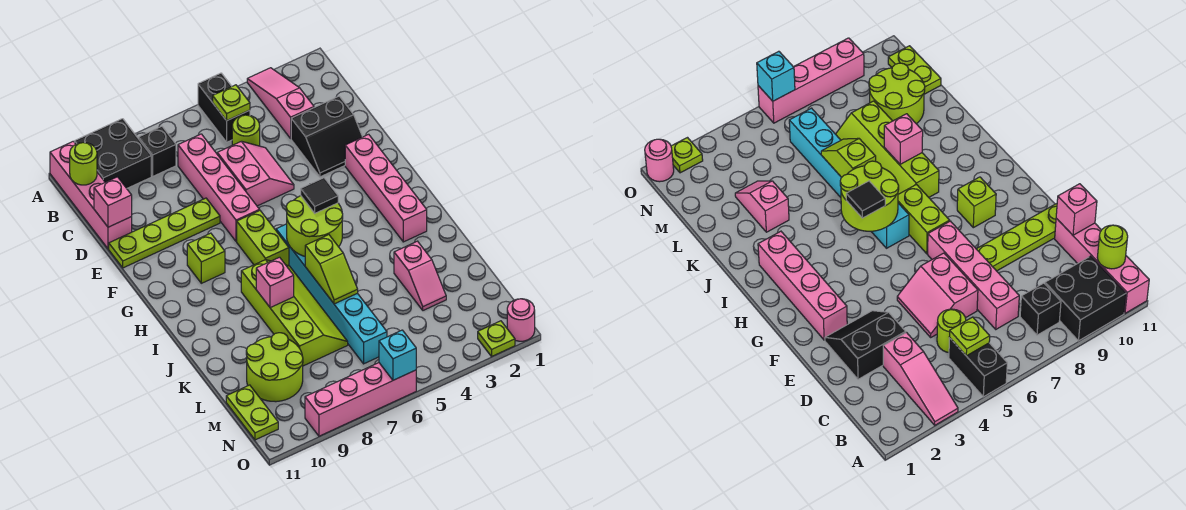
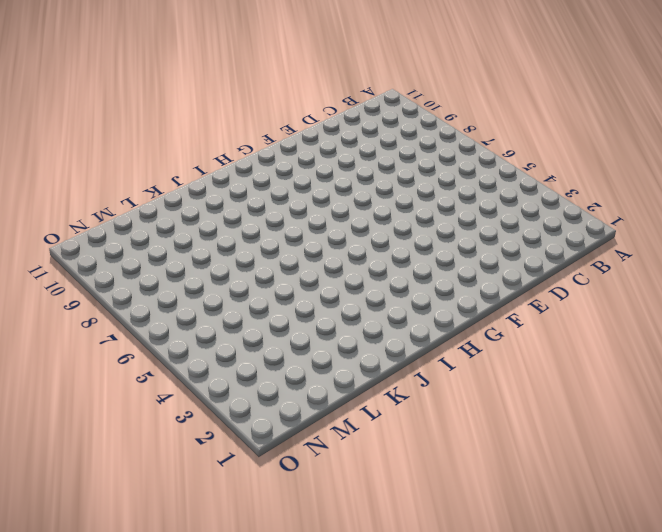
none -> pink 1x3 slope [247,68,314,138]
none -> black 1x2 brick [198,73,250,142]
none -> black 2x2 brick [75,119,151,188]

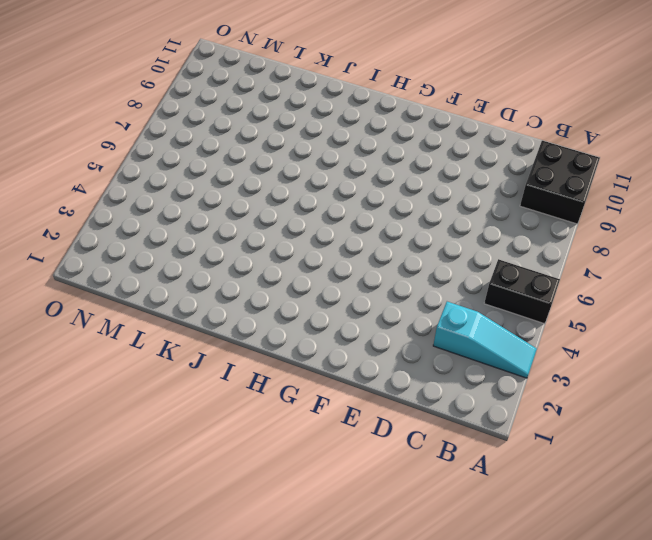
cyan 1x3 slope [433,302,537,378] -> pink 1x3 slope [247,68,314,138]
none -> pink 1x4 brick [50,141,132,249]
none -> black 1x1 brick [139,126,176,176]
none -> lime 1x1 round brick [232,115,260,146]

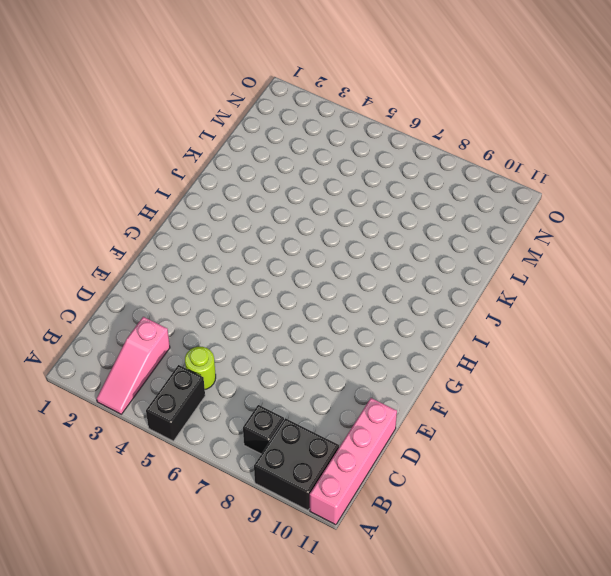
none -> pink 1x4 brick [178,134,260,242]
none -> black 2x2 slope [291,96,362,177]
none -> pink 2x2 slope [217,141,294,206]

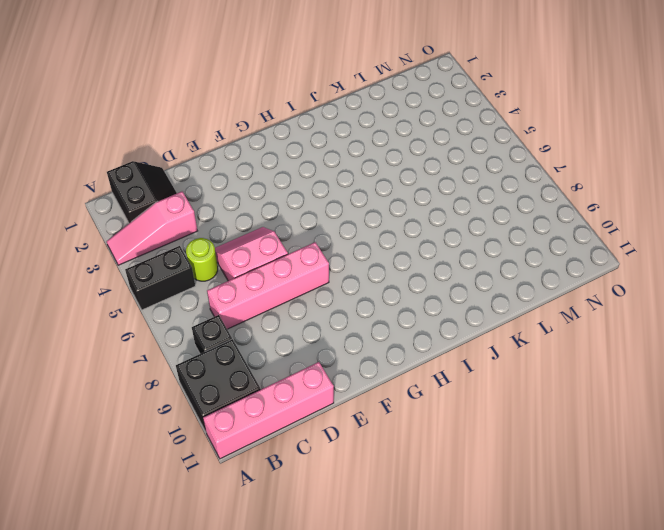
black 2x2 slope [107,161,177,223] -> black 2x2 slope moved to [291,96,362,177]
none -> lime 1x4 plate [109,198,220,268]
none -> pink 1x4 brick [345,134,427,242]
none -> lime 1x2 brick [237,211,289,266]

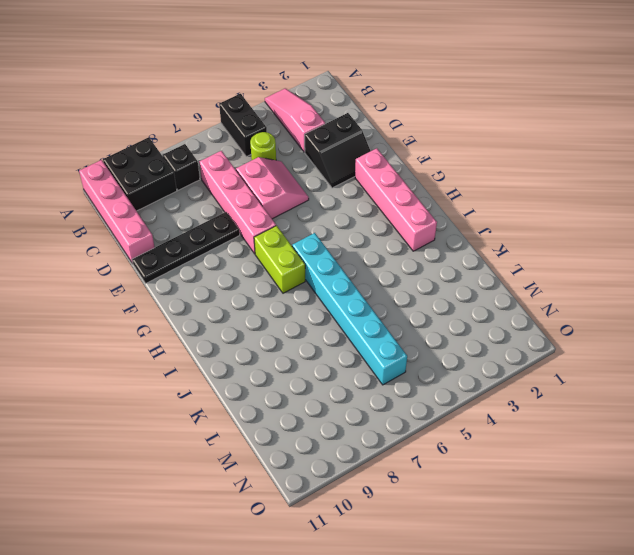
black 1x4 plate [132,212,240,283] -> lime 1x4 plate [109,198,220,268]
none -> lime 1x1 brick [187,233,225,283]
none -> lime 2x4 slope [241,260,348,366]
none -> pink 1x2 slope [394,241,446,310]

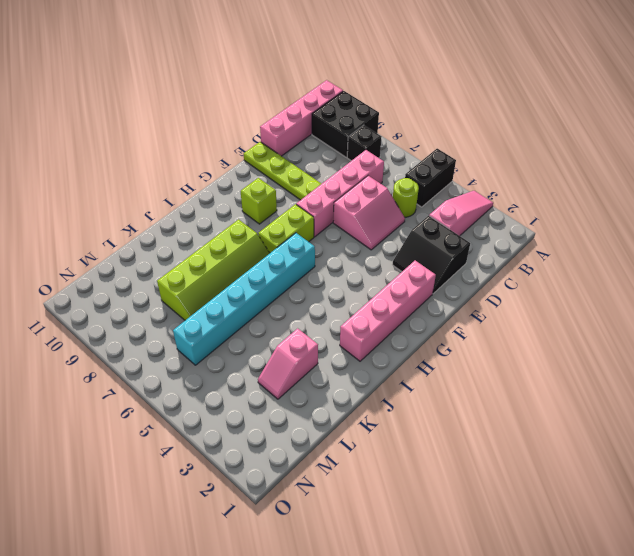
none -> lime 2x2 round brick [246,333,303,402]
none -> lime 1x2 plate [226,385,278,440]
none -> pink 1x1 round brick [507,299,535,341]

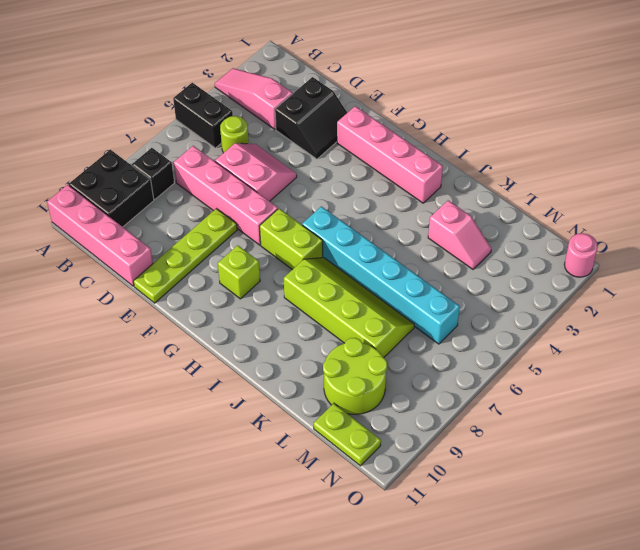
none -> lime 1x1 plate [478,321,515,356]
none -> pink 1x4 brick [305,363,416,436]
none -> lime 1x1 plate [213,85,250,121]

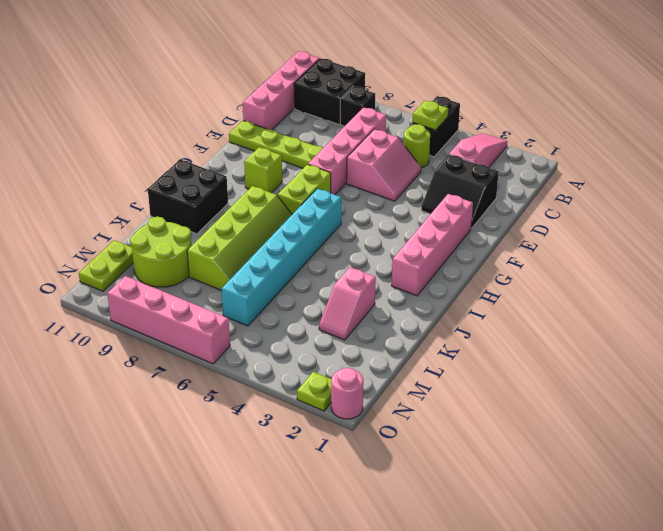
black 2x2 brick [148,159,228,234] -> none
none -> lime 1x1 round brick [70,143,97,185]
none -> pink 1x1 brick [94,177,132,227]
none -> lime 2x2 round brick [286,196,343,256]

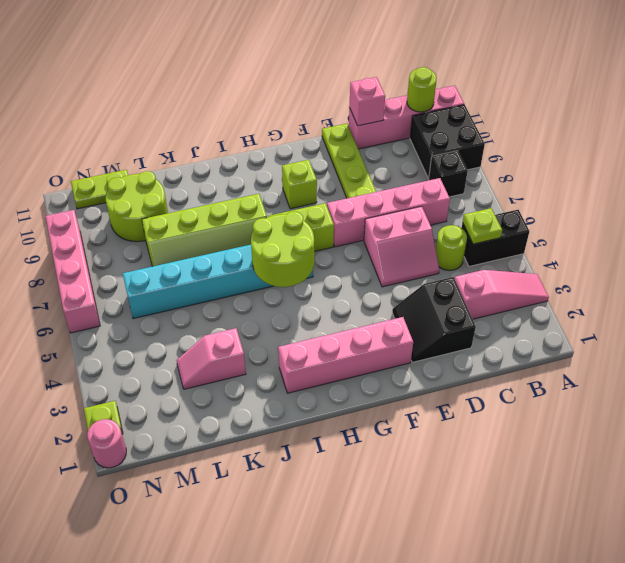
none -> lime 1x2 slope [305,235,358,304]
none -> pink 1x1 brick [256,257,294,308]
none -> cyan 1x1 brick [379,330,416,380]

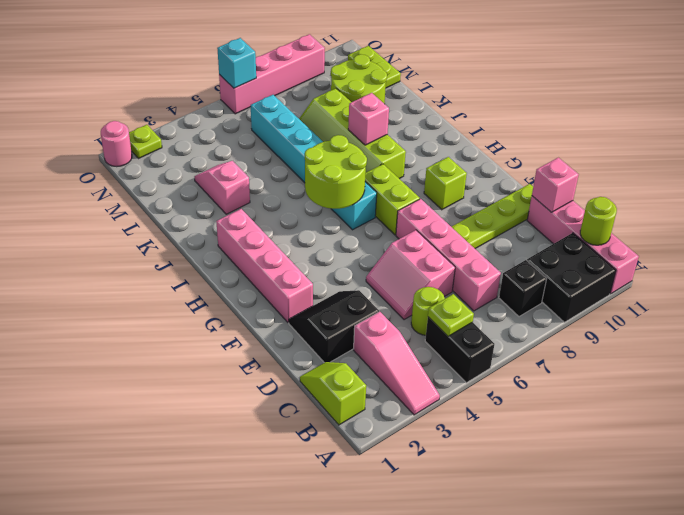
lime 1x2 slope [300,362,366,425] -> lime 1x2 slope moved to [305,235,358,304]
none -> black 1x1 tile [301,178,338,213]

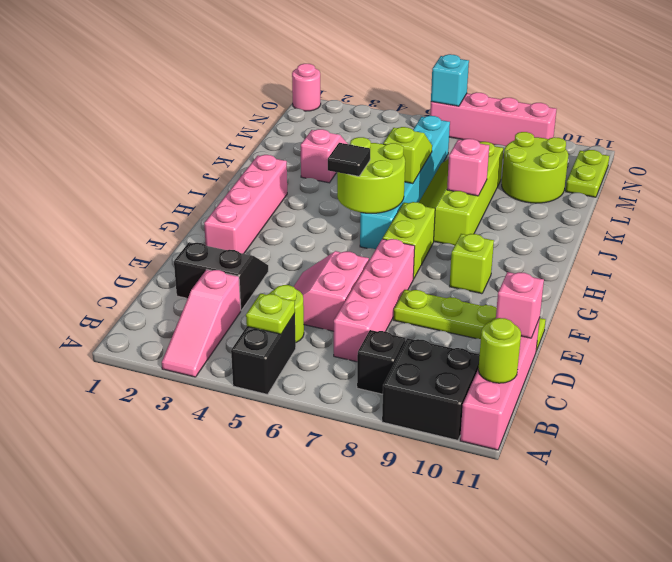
none -> lime 1x1 plate [478,321,515,356]

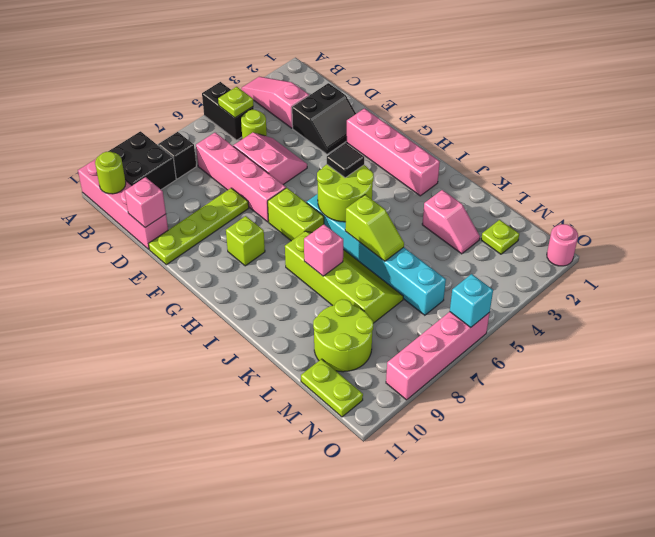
lime 1x1 plate [481,220,519,254] -> lime 1x1 plate moved to [478,321,515,356]

